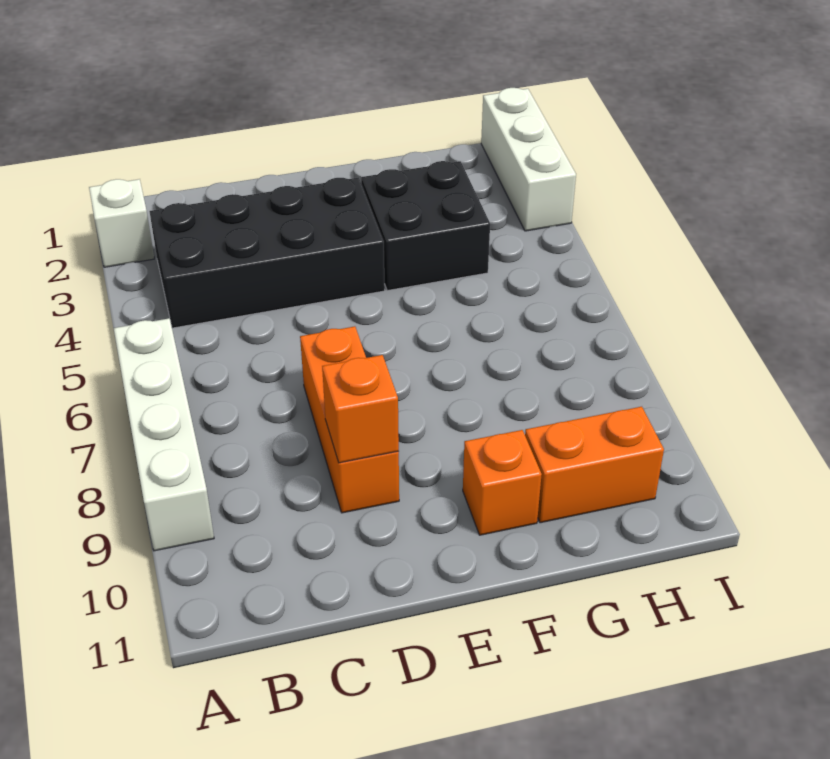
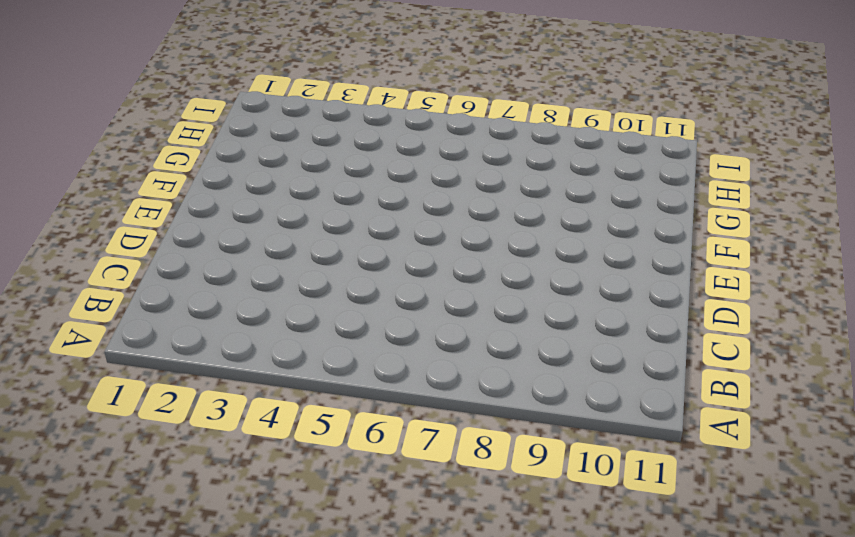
none -> white 1x1 brick [89,179,154,267]
none -> white 1x4 brick [114,318,214,551]

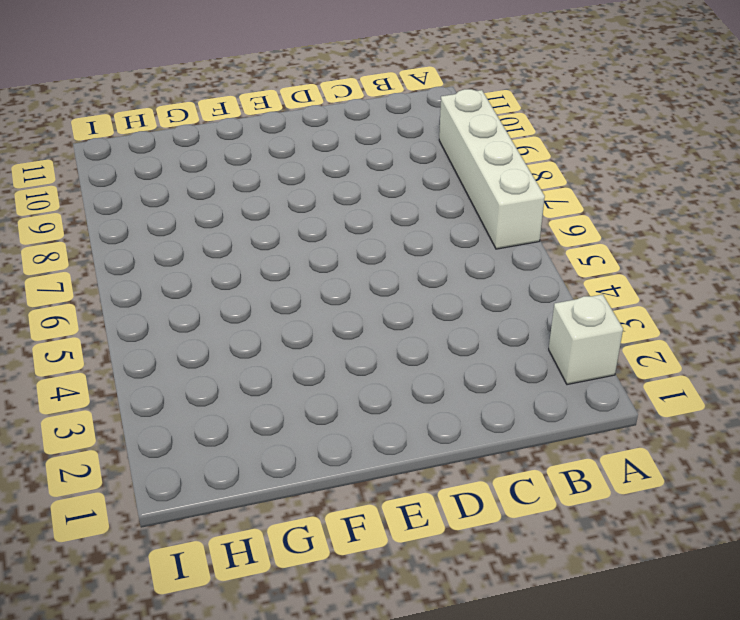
none -> black 2x4 brick [149,177,385,328]
none -> orange 1x3 brick [300,326,399,513]

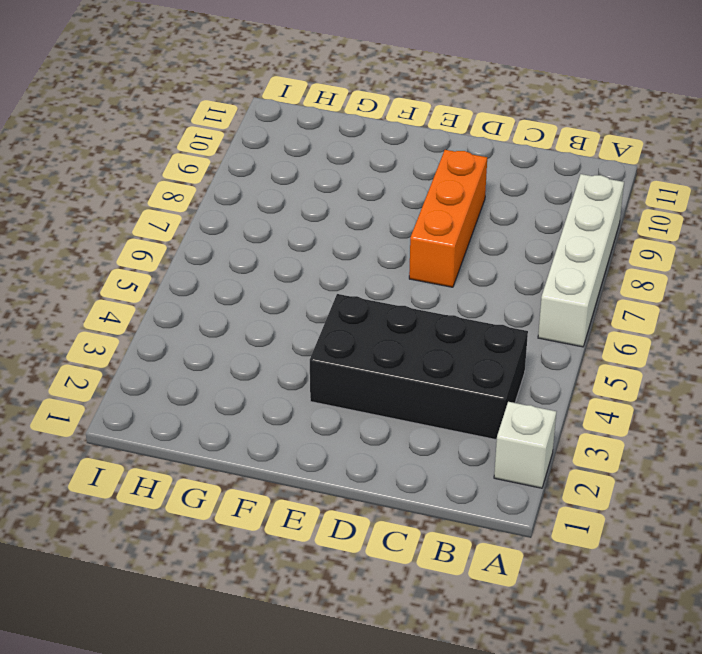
none -> black 2x2 brick [361,161,490,291]
none -> orange 1x1 brick [463,430,542,535]

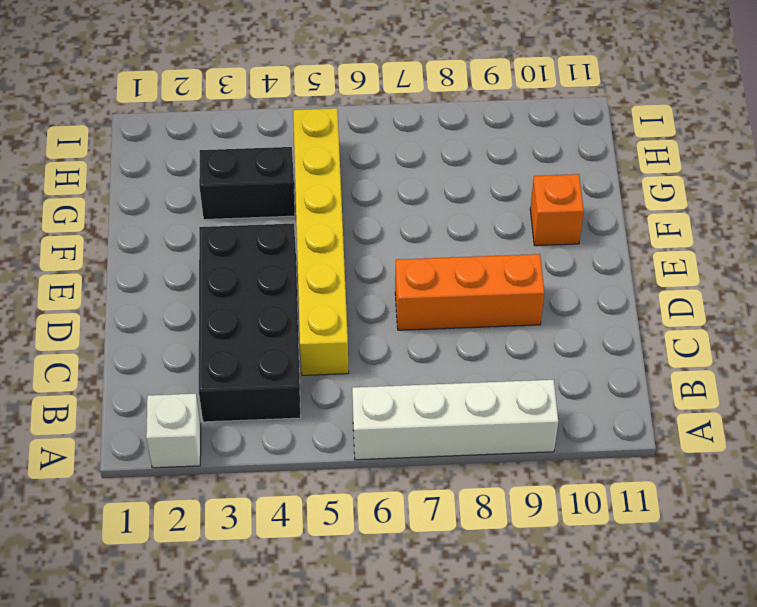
yellow 1x6 brick [293,108,349,375] -> none
black 1x2 brick [199,147,295,220] -> black 2x2 brick [361,161,490,291]
none -> orange 1x2 brick [525,407,664,523]
none -> white 1x3 brick [481,88,576,231]

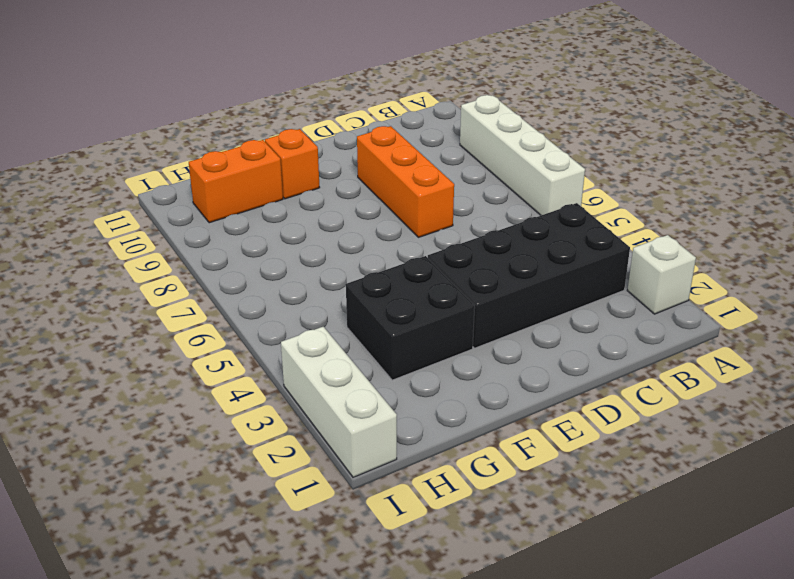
none -> orange 1x1 brick [322,355,399,463]

